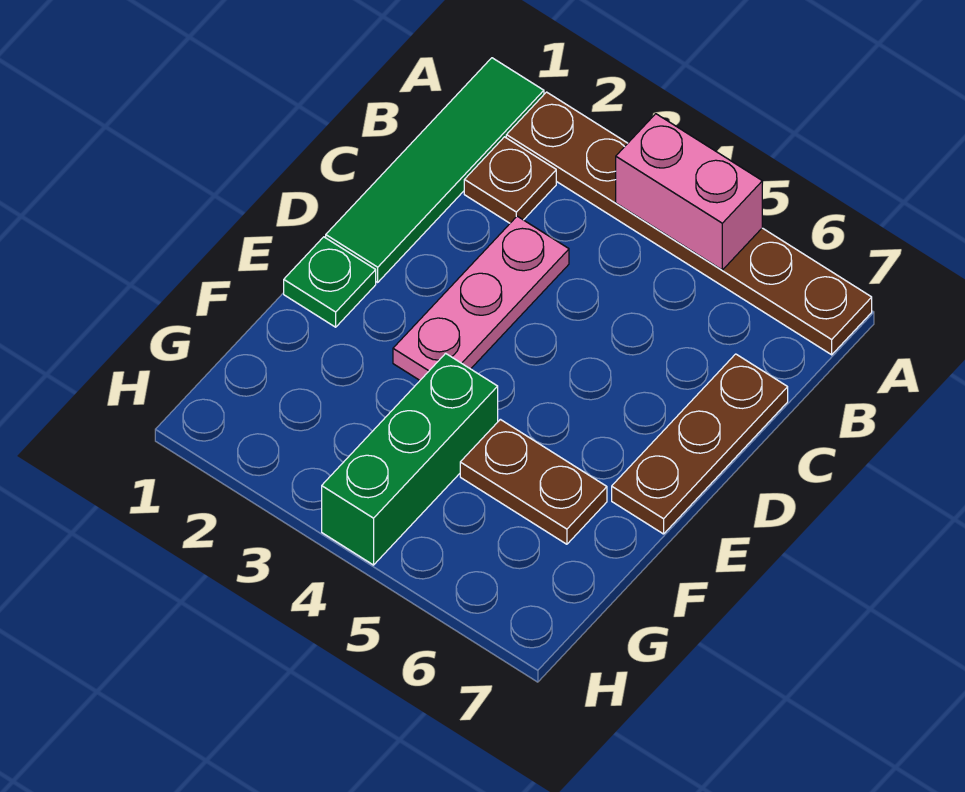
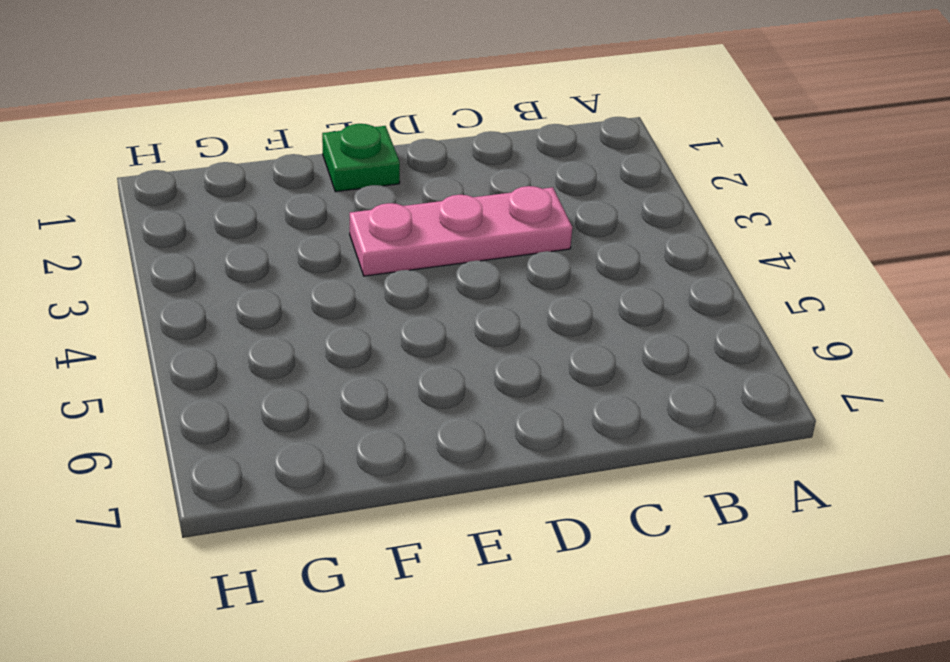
none -> green 1x4 tile [326,58,544,282]
none -> brown 1x6 plate [506,92,872,355]

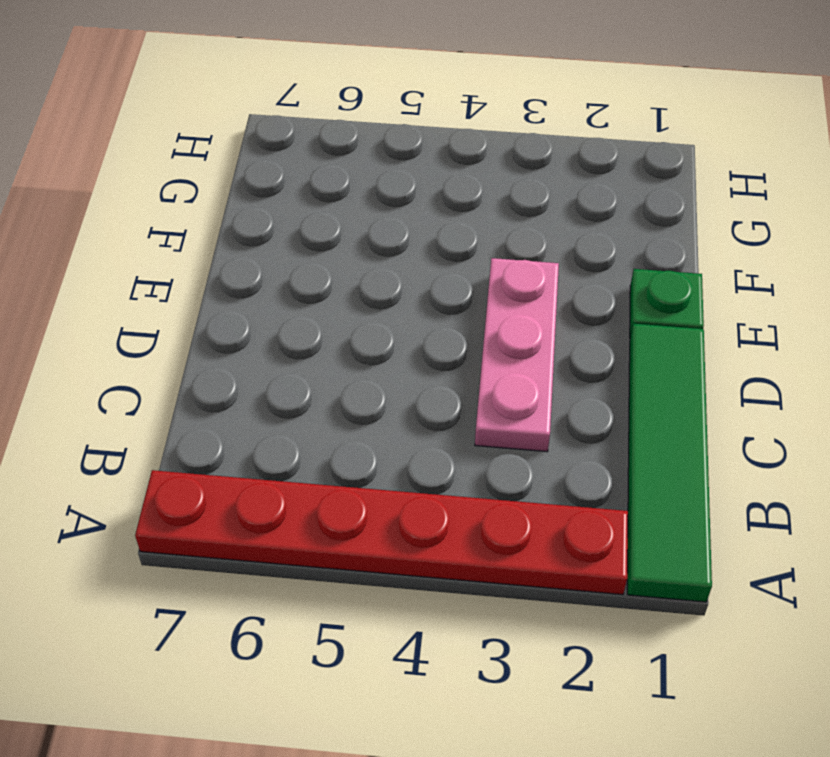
red 1x6 plate [135,470,628,595] -> brown 1x6 plate [506,92,872,355]
none -> brown 1x1 plate [464,137,556,223]
none -> brown 1x3 plate [612,354,788,534]

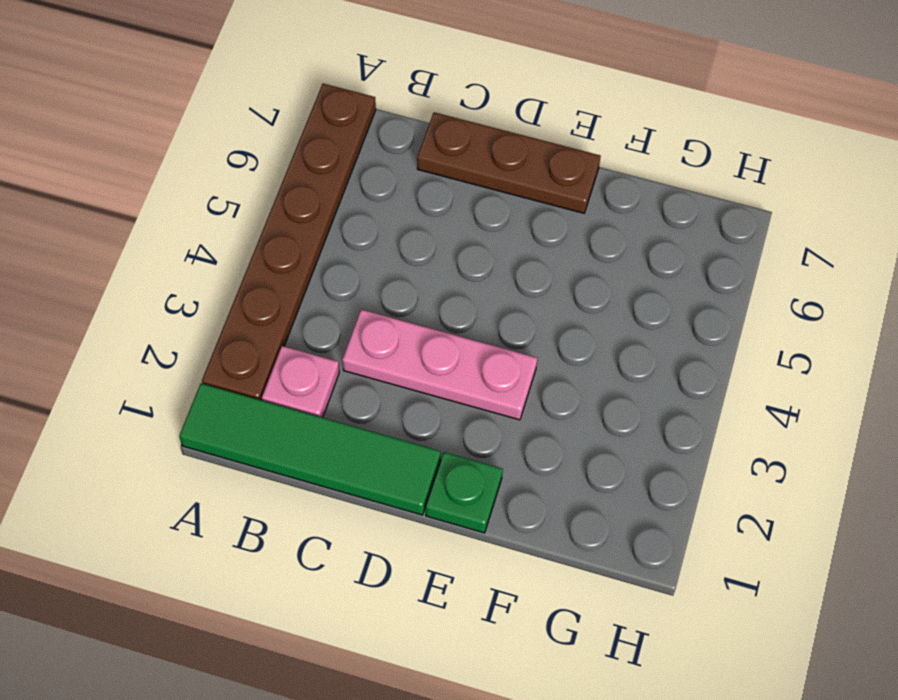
pink 1x1 plate [262,346,339,418] -> brown 1x1 plate [464,137,556,223]
none -> green 1x3 brick [322,353,498,565]
none -> brown 1x2 plate [460,419,607,544]

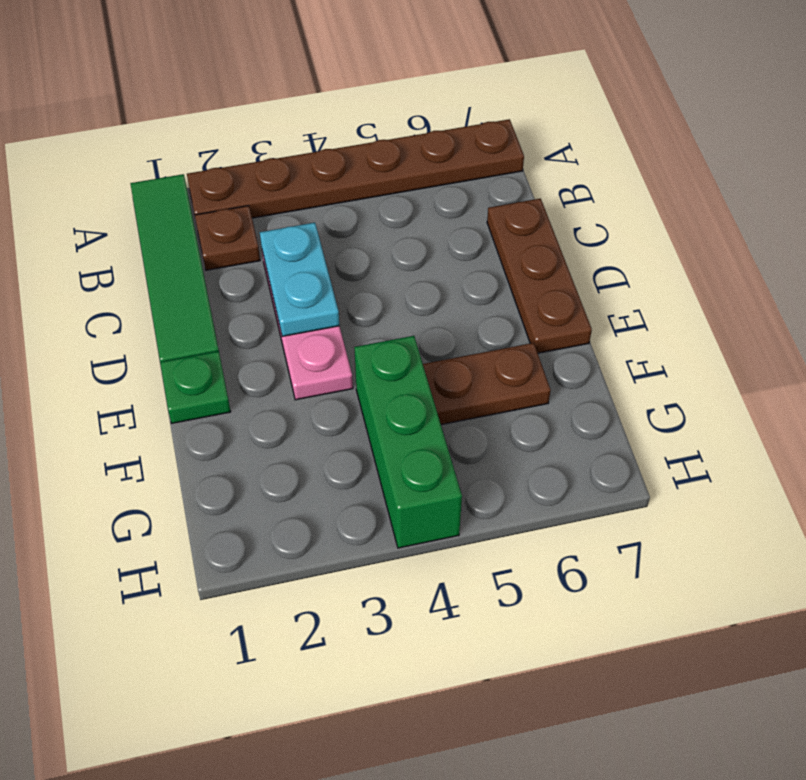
cyan 1x2 plate [260,223,339,336] -> none
none -> pink 1x2 brick [616,114,762,270]

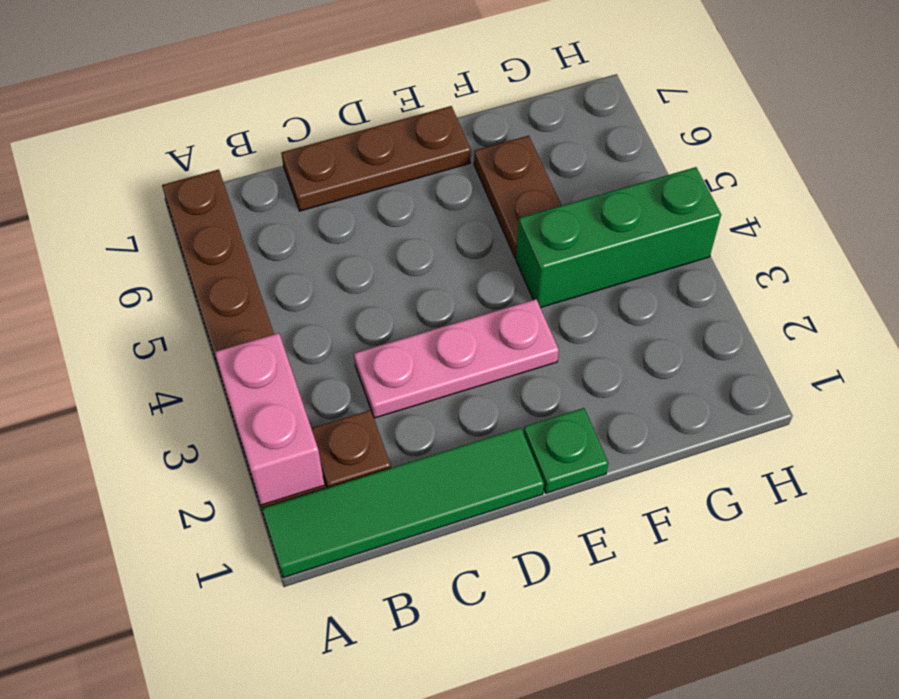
pink 1x2 brick [215,333,324,505] -> pink 1x2 brick moved to [616,114,762,270]

